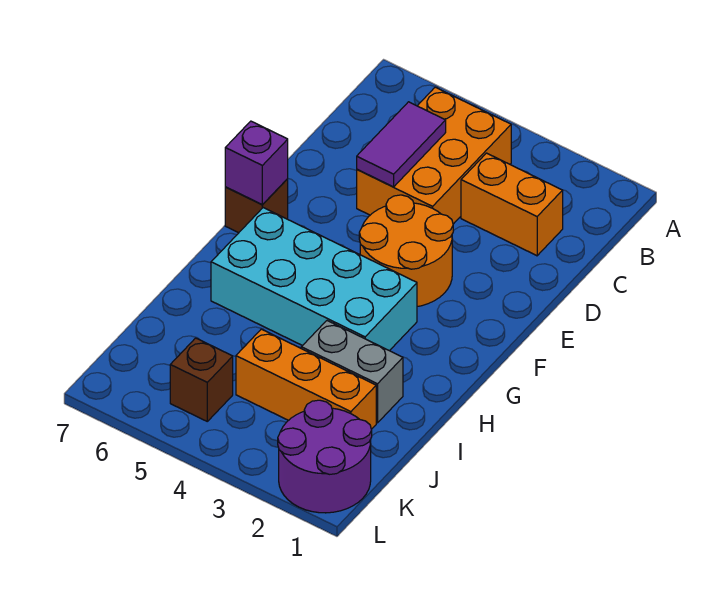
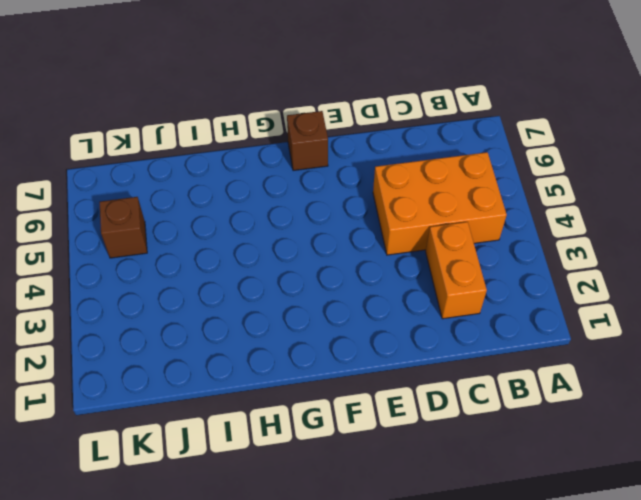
none -> orange 2x2 round brick [359,195,453,307]
none -> cyan 2x4 brick [211,208,417,351]

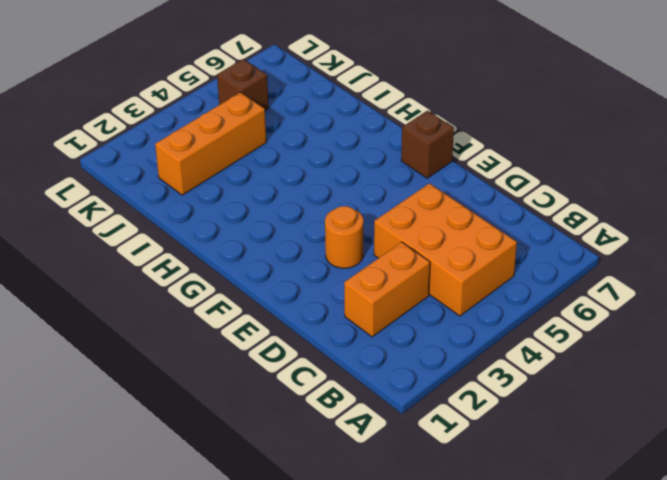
orange 1x1 round brick [325,206,363,268] -> orange 2x2 round brick [359,195,453,307]
none -> cyan 2x4 brick [211,208,417,351]
none -> grey 1x2 brick [301,321,403,423]

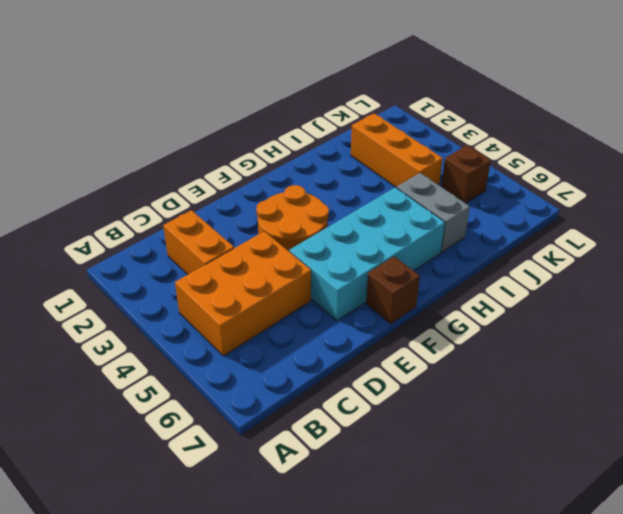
cyan 2x4 brick [289,187,445,321] -> cyan 2x4 brick turned to [211,208,417,351]
grey 1x2 brick [397,173,470,252] -> grey 1x2 brick moved to [301,321,403,423]
none -> purple 2x2 round brick [278,400,372,513]
none -> purple 1x2 tile [357,102,446,187]

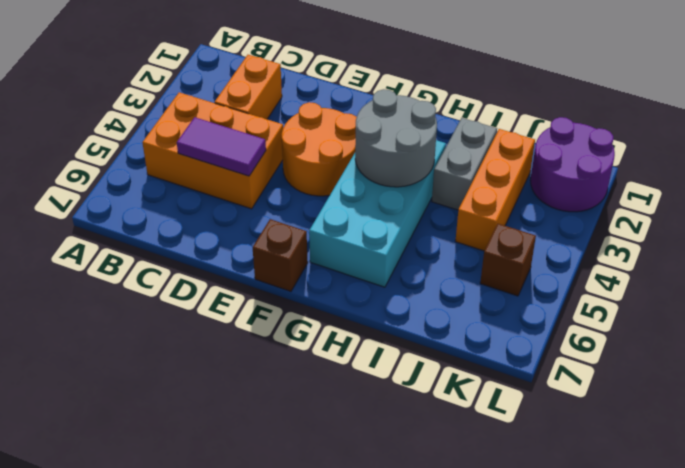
grey 2x2 round brick [355,89,437,187] -> none
none -> purple 1x1 brick [225,121,288,204]

